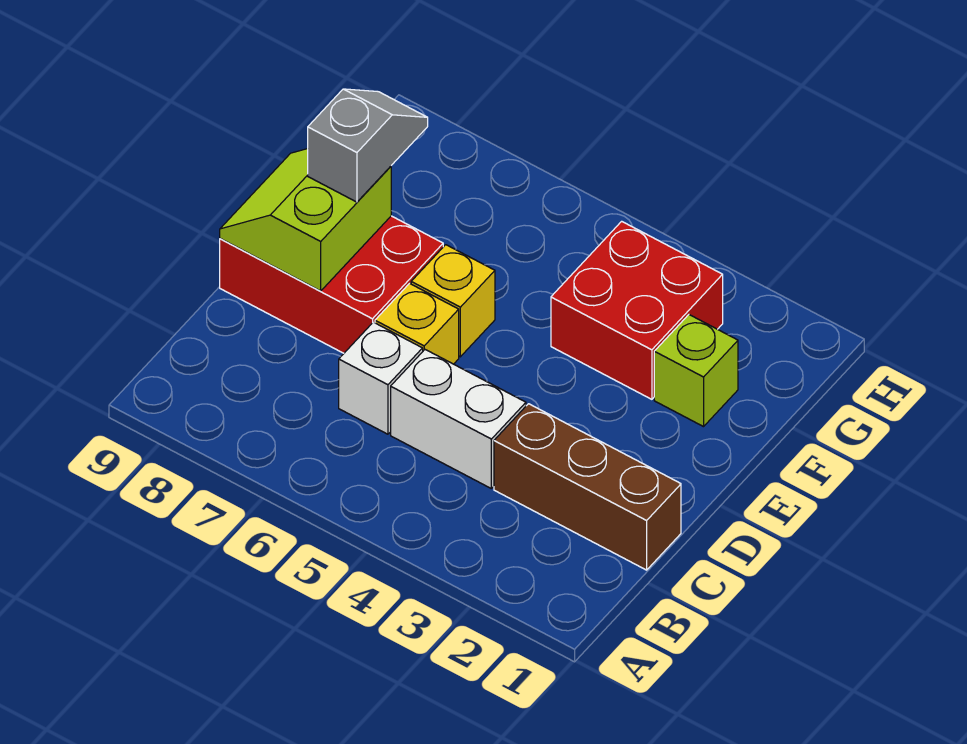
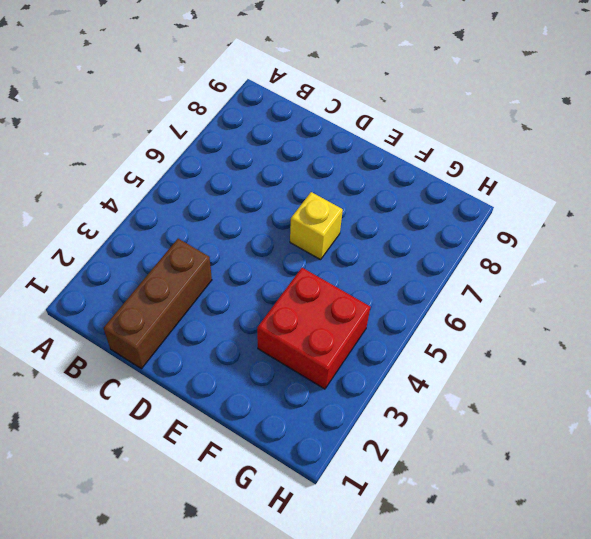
none -> white 1x2 brick [391,350,526,488]
none -> white 1x1 brick [339,322,423,434]

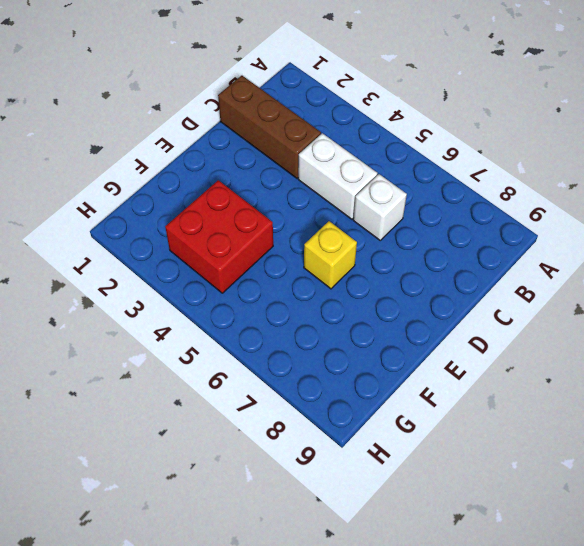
none -> yellow 1x1 brick [375,283,459,364]
none -> red 2x3 brick [220,216,443,353]

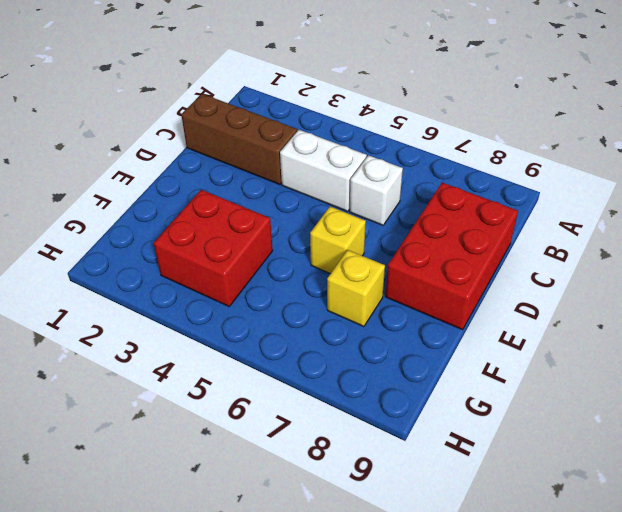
red 2x3 brick [385,183,518,330] -> red 2x3 brick turned to [220,216,443,353]
yellow 1x1 brick [327,250,385,327] -> yellow 1x1 brick moved to [375,283,459,364]
none -> lime 1x1 brick [654,315,738,427]
none -> lime 2x2 slope [220,149,391,291]

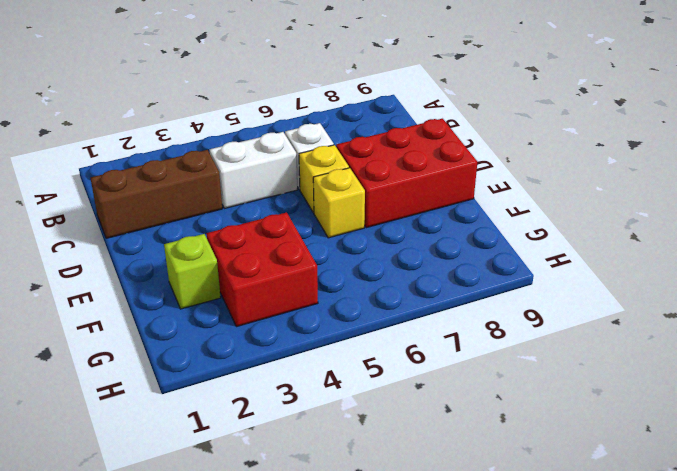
none -> lime 2x2 slope [220,149,391,291]
none -> grey 1x2 slope [308,89,428,202]

